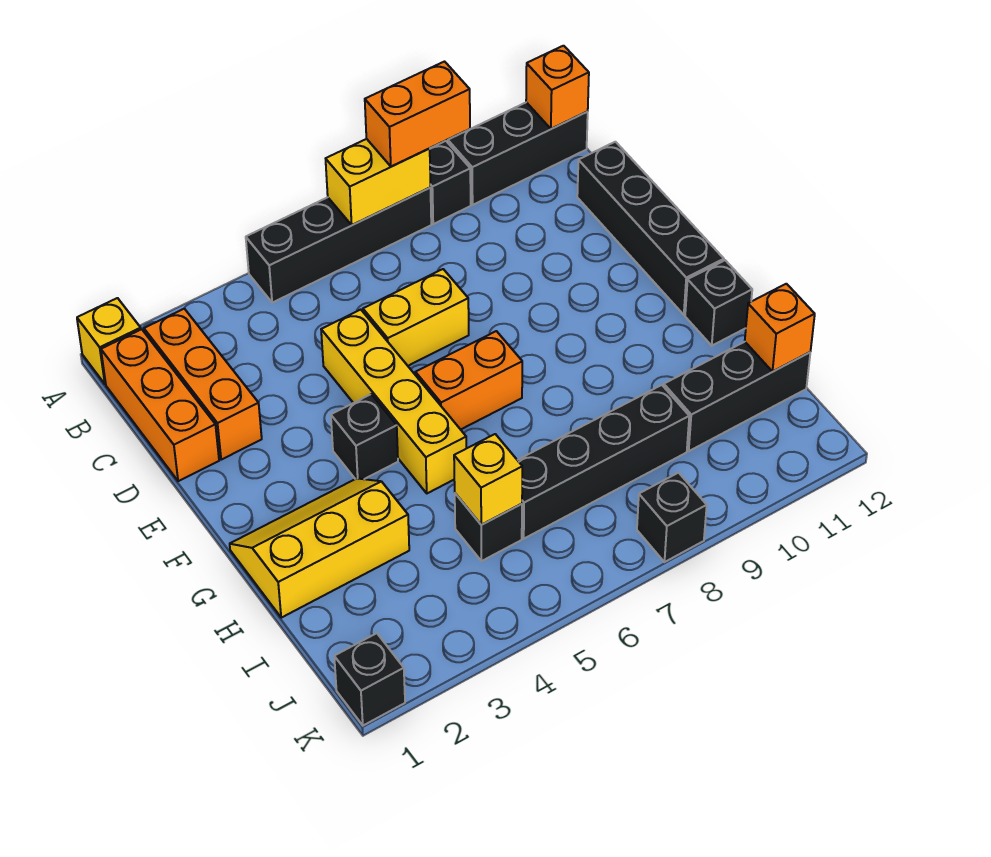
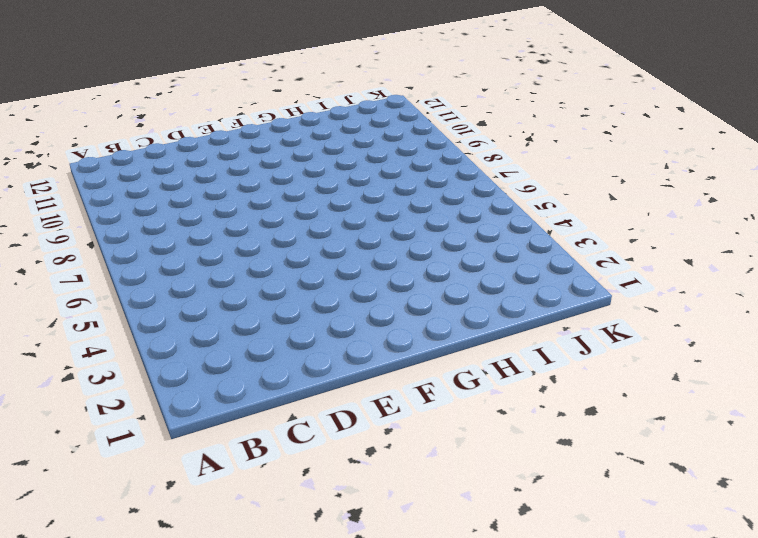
none -> yellow 1x1 brick [77,298,141,384]
none -> black 1x4 brick [246,188,431,303]
none -> black 1x1 brick [430,141,471,224]

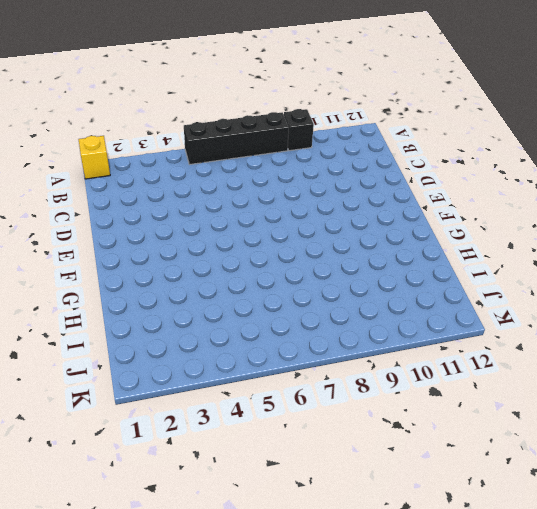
none -> black 1x3 brick [448,102,588,205]
none -> orange 1x3 brick [101,329,219,481]
none -> orange 1x3 brick [144,309,262,460]

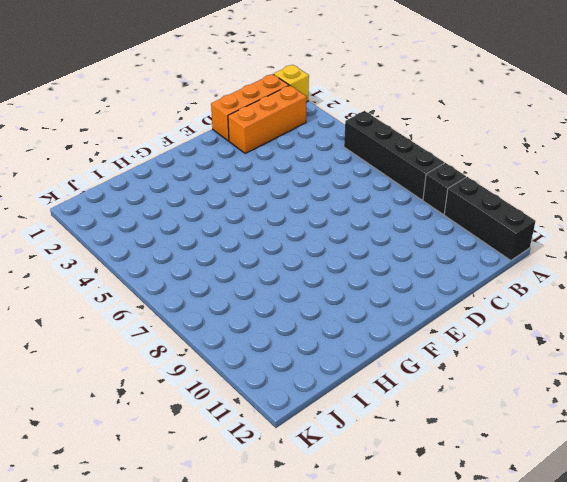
none -> black 1x4 brick [577,142,724,315]
none -> yellow 1x4 brick [321,310,466,493]
none -> yellow 1x2 brick [363,269,469,366]

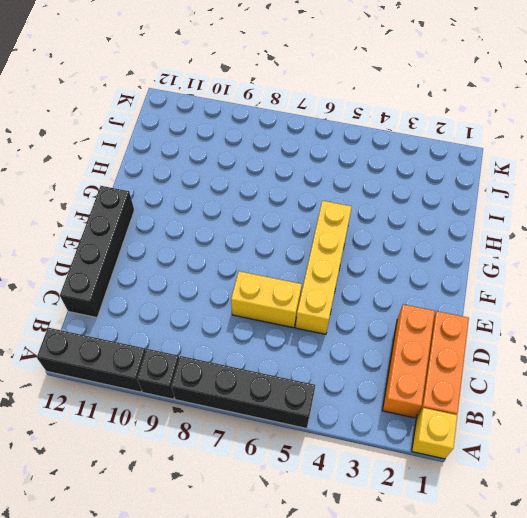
none -> black 1x1 brick [331,394,398,479]
none -> orange 1x2 brick [415,331,522,430]
none -> yellow 2x3 slope [230,478,409,618]

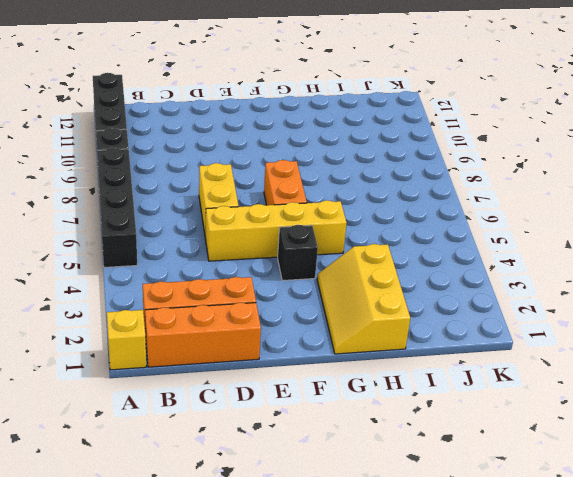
none -> black 1x4 brick [577,142,724,315]
none -> black 1x1 brick [685,260,752,346]
none -> black 1x1 brick [455,493,522,561]

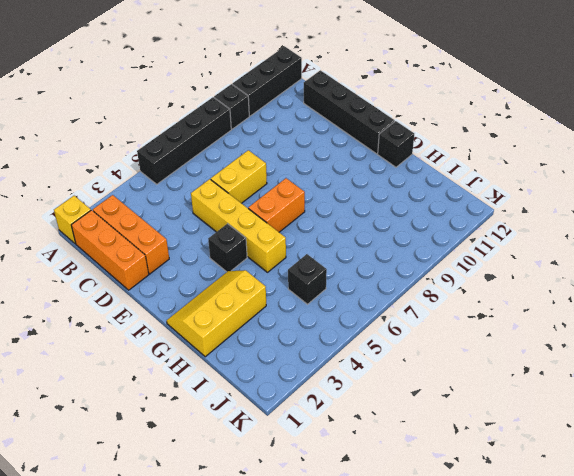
none -> black 1x4 brick [518,385,689,539]
none -> black 1x3 brick [664,342,810,451]
none -> black 1x1 brick [334,633,405,726]

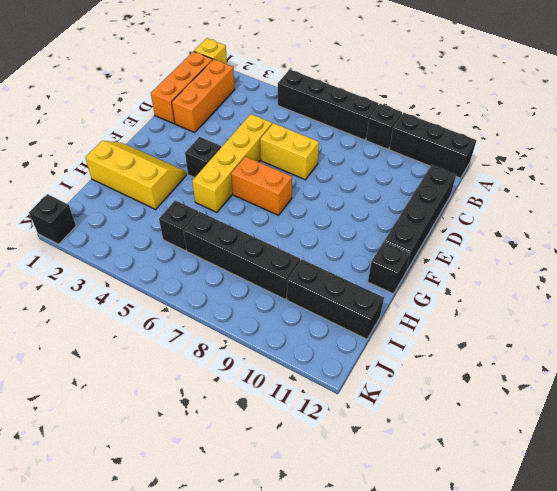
none -> black 1x1 brick [637,473,707,562]
none -> yellow 1x2 brick [326,139,430,225]
none -> orange 1x1 brick [526,46,589,129]

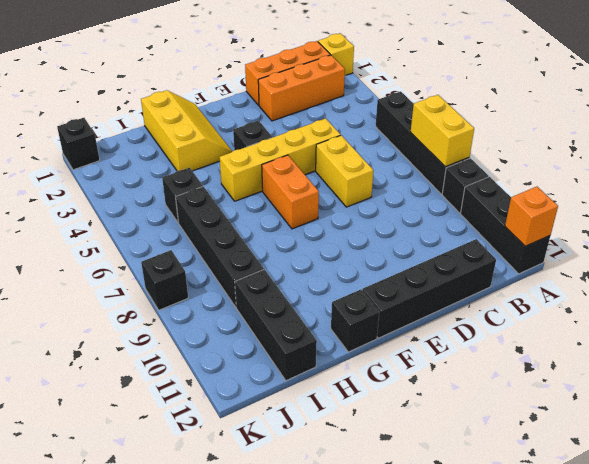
none -> yellow 1x1 brick [454,434,522,525]
none -> orange 1x1 brick [745,284,815,371]
none -> orange 1x2 brick [365,62,470,167]

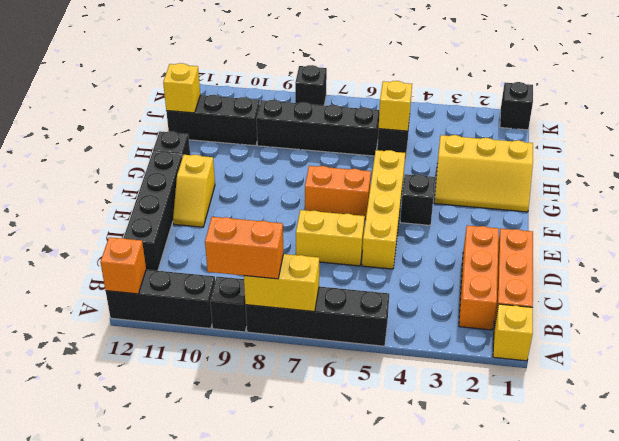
yellow 1x2 slope [173,155,215,227] -> none
yellow 1x1 brick [163,63,200,113] -> orange 1x1 brick [745,284,815,371]

